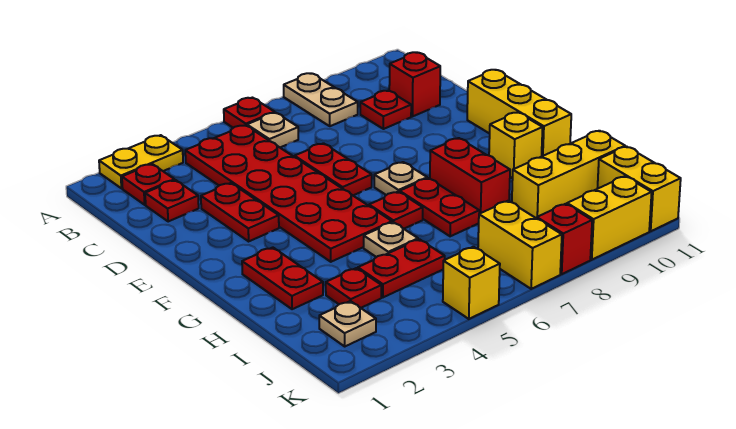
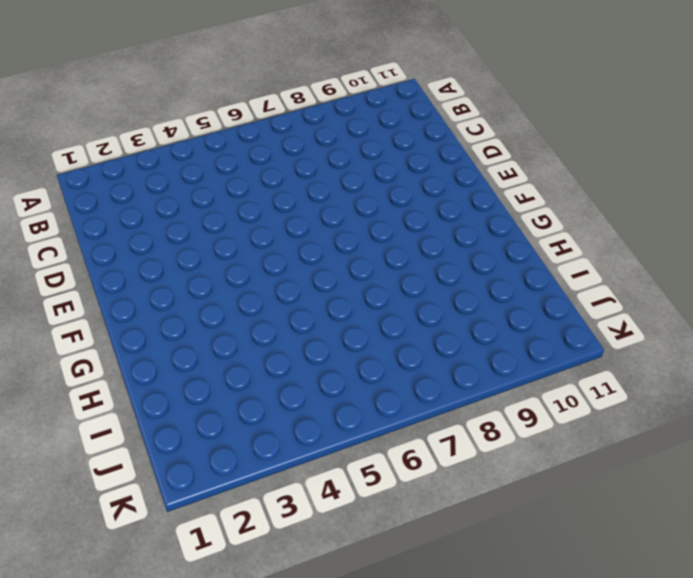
none -> yellow 1x2 plate [99,135,183,188]
none -> red 1x1 plate [224,98,275,128]
none -> tan 1x2 plate [284,73,358,126]

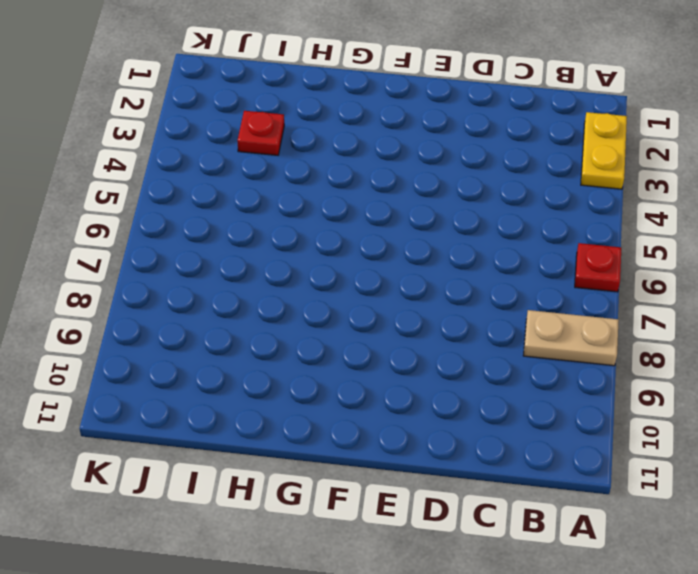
none -> red 1x1 plate [122,164,175,205]
none -> red 2x6 plate [185,125,392,262]
none -> tan 1x1 plate [247,113,298,147]

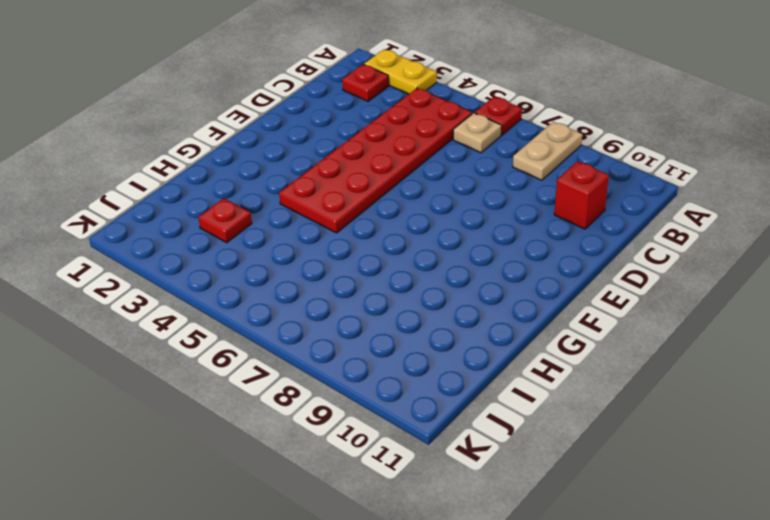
none -> red 1x1 plate [145,180,199,222]
none -> red 1x1 plate [360,91,411,129]
none -> red 1x2 plate [201,183,279,241]

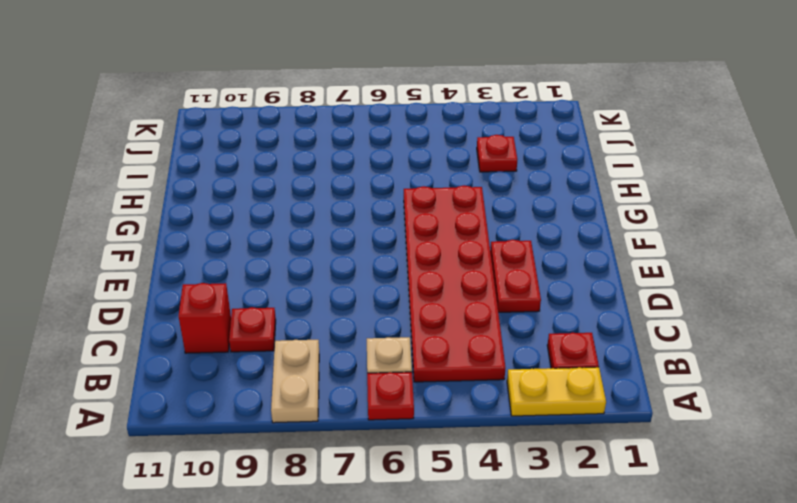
none -> red 1x1 plate [145,180,199,222]
none -> red 1x2 plate [295,143,372,195]
none -> yellow 1x3 brick [467,70,571,157]

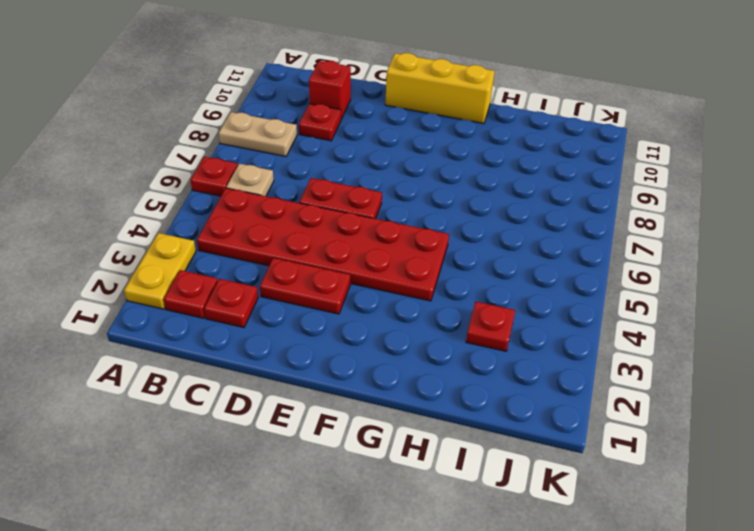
none -> tan 1x1 plate [374,162,427,195]
none -> red 1x2 plate [242,248,323,309]
none -> red 1x1 plate [369,192,423,229]

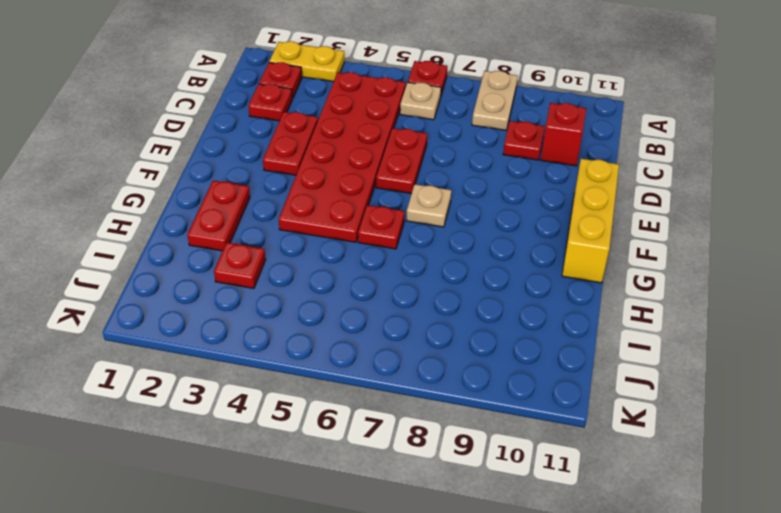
none -> red 1x2 plate [400,178,479,236]
none -> red 1x2 brick [430,138,510,214]
none -> yellow 1x1 brick [489,112,543,178]

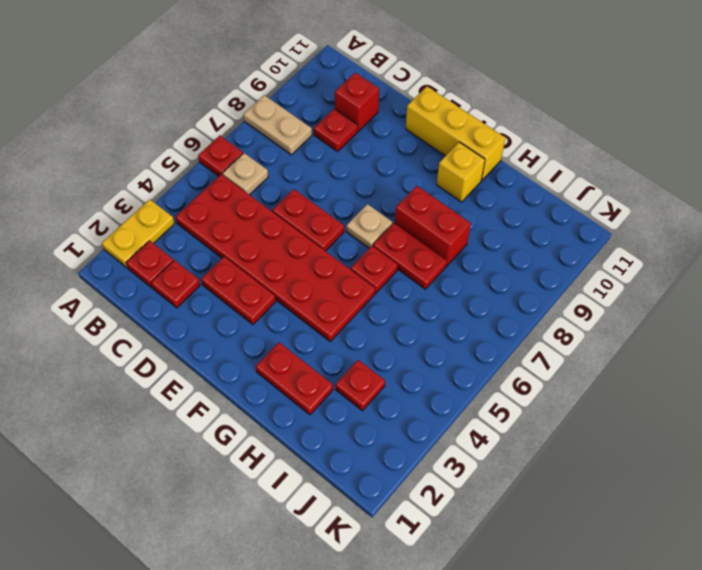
none -> tan 1x1 plate [364,222,418,257]
none -> red 1x2 plate [358,239,445,297]
none -> yellow 1x3 brick [512,131,625,218]

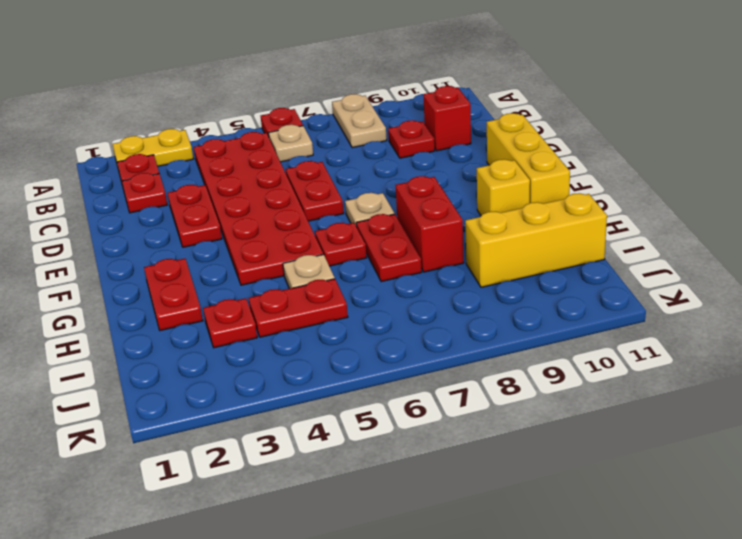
none -> tan 1x1 plate [319,301,376,346]
none -> yellow 1x2 brick [478,201,562,289]
none -> yellow 1x2 brick [597,147,681,231]

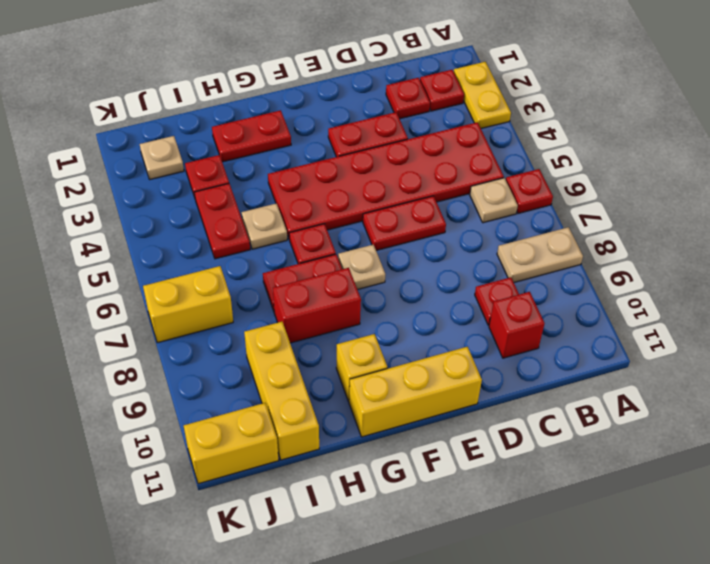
none -> yellow 1x1 brick [443,247,500,319]
none -> red 1x1 brick [537,204,592,274]
none -> yellow 1x2 brick [567,176,652,260]

